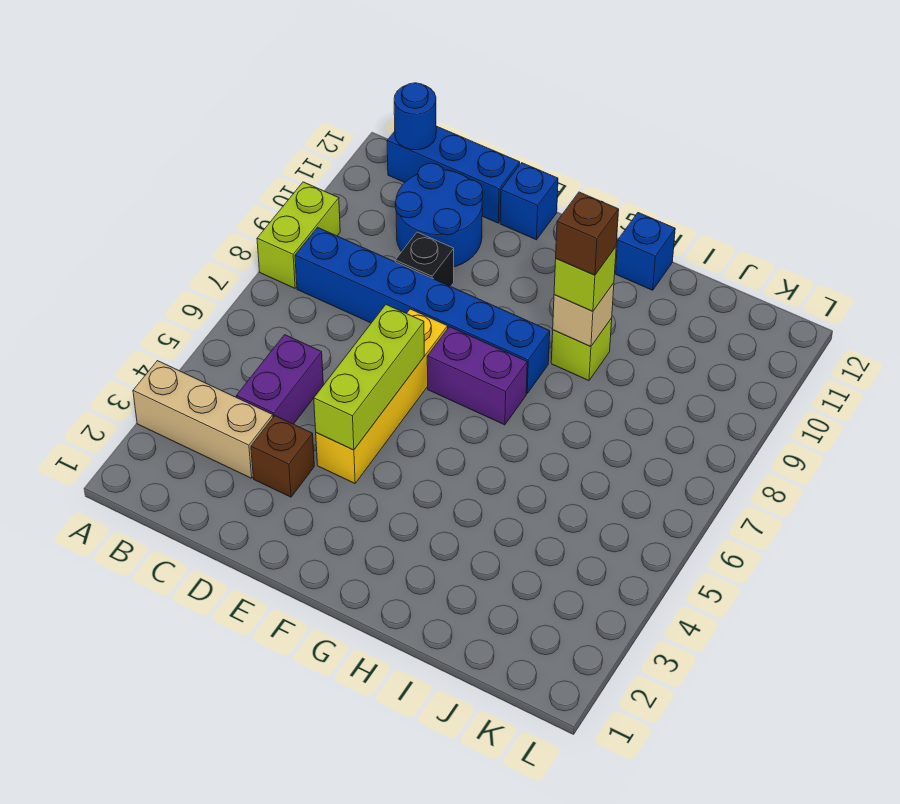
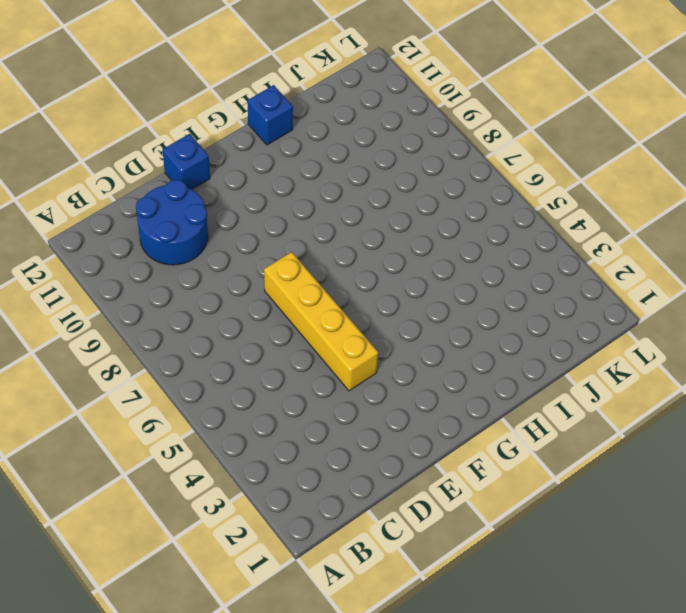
none -> tan 1x3 brick [133,361,273,478]
none -> lime 1x2 brick [257,182,340,288]
none -> blue 1x6 brick [295,227,550,393]

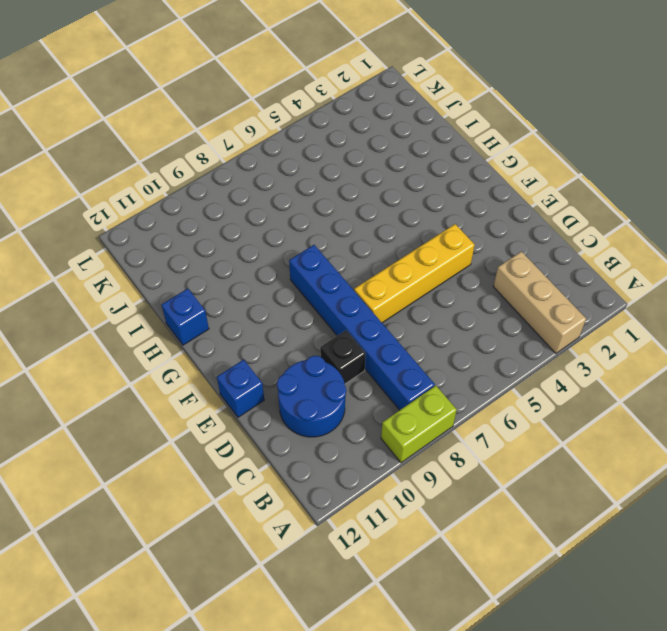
none -> blue 1x3 brick [387,126,520,223]
none -> purple 1x2 brick [237,335,323,424]
none -> brown 1x1 brick [251,416,314,497]

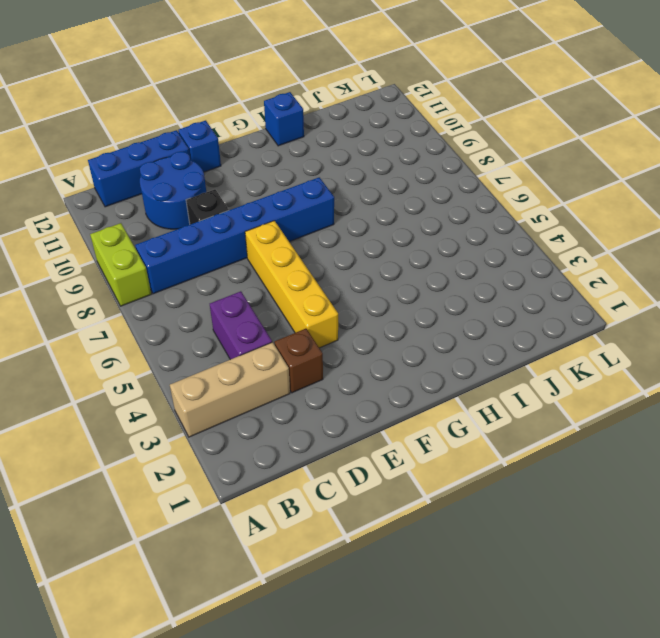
none -> purple 1x2 brick [427,327,527,425]
none -> lime 1x1 brick [551,318,612,381]
none -> blue 1x1 round brick [394,83,436,150]

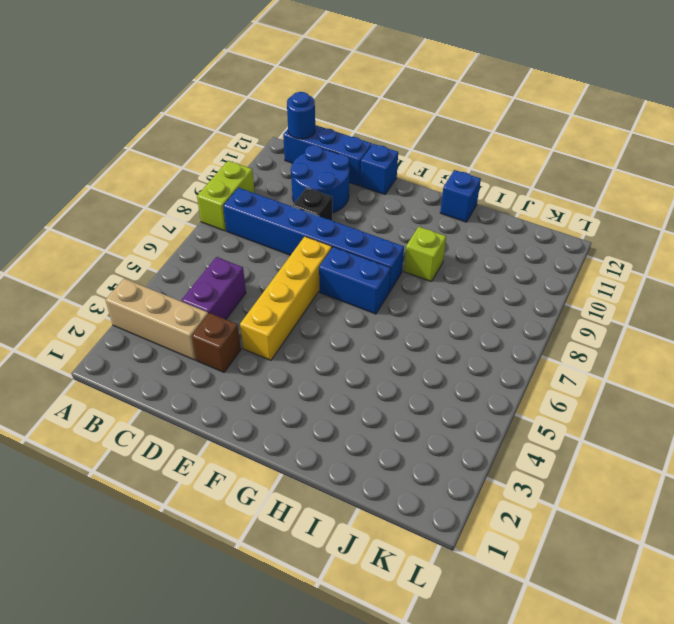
blue 1x2 brick [319,247,391,314] -> purple 1x2 brick [427,327,527,425]
none -> lime 1x3 brick [314,305,424,450]
none -> tan 1x1 brick [553,283,614,347]
none -> lime 1x1 brick [554,247,616,311]

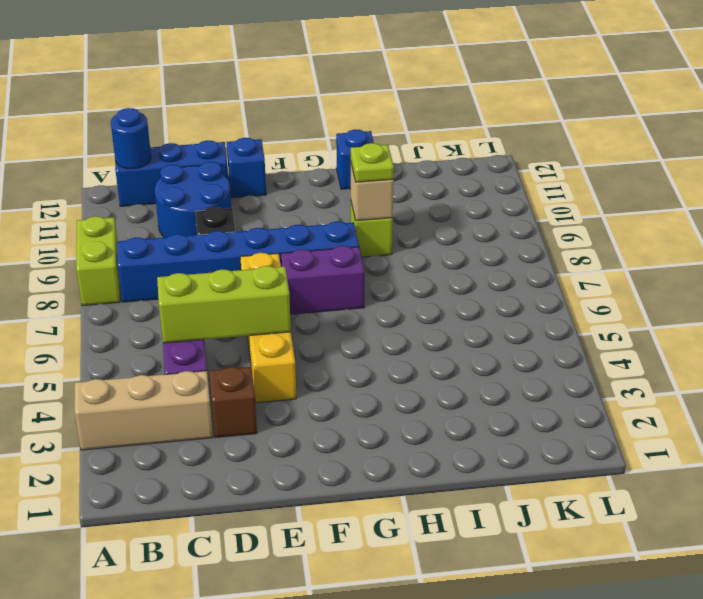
lime 1x3 brick [157,266,291,343] -> lime 1x3 brick turned to [314,305,424,450]
lime 1x1 plate [351,143,394,182] -> lime 1x1 brick [554,247,616,311]
none -> brown 1x1 brick [556,192,619,275]

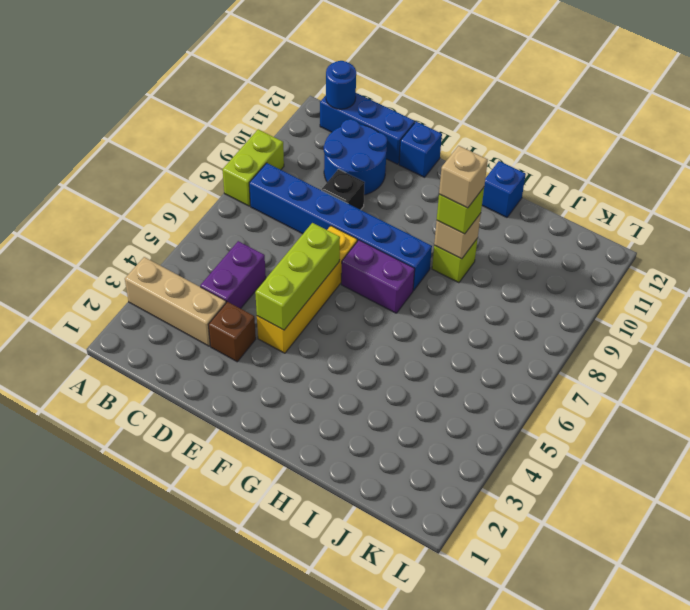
tan 1x1 brick [439,146,488,208] -> brown 1x1 brick [556,192,619,275]

